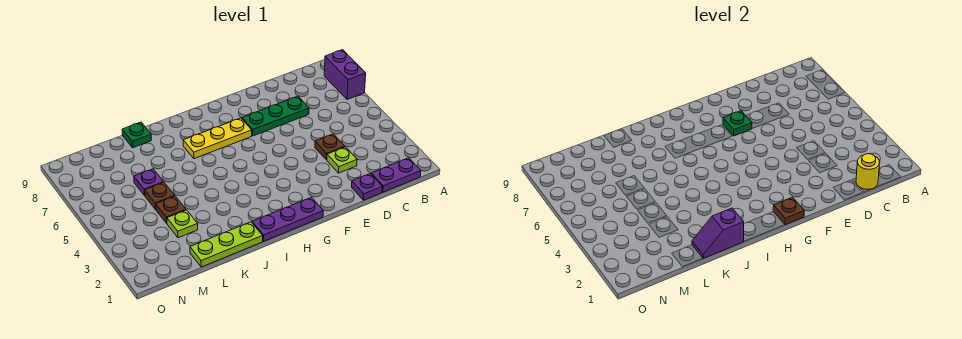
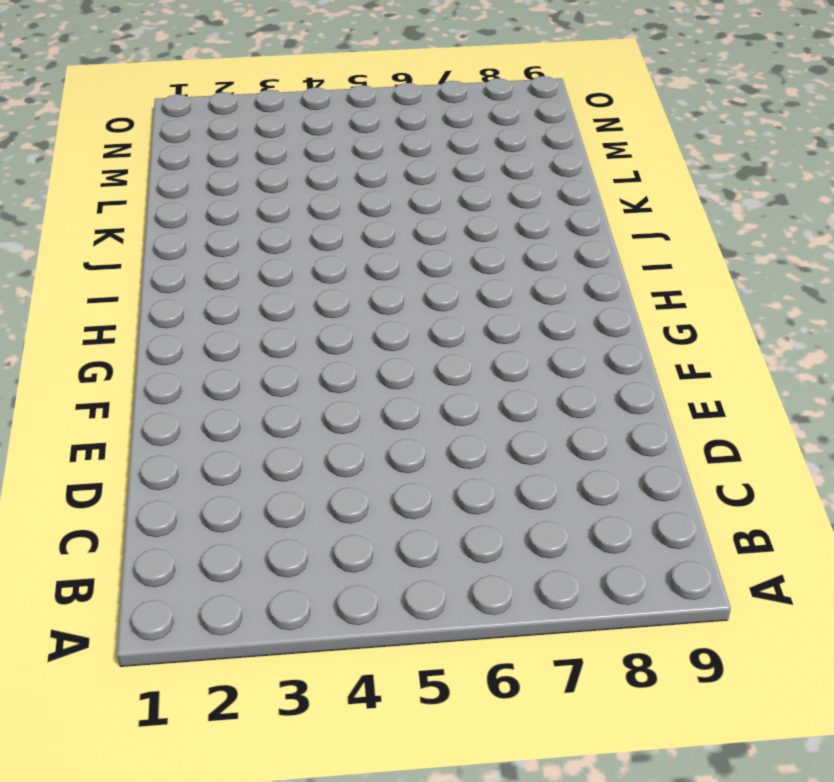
none -> purple 1x2 brick [324,50,366,100]
none -> purple 1x2 plate [371,158,421,192]
none -> purple 1x1 plate [352,174,382,200]

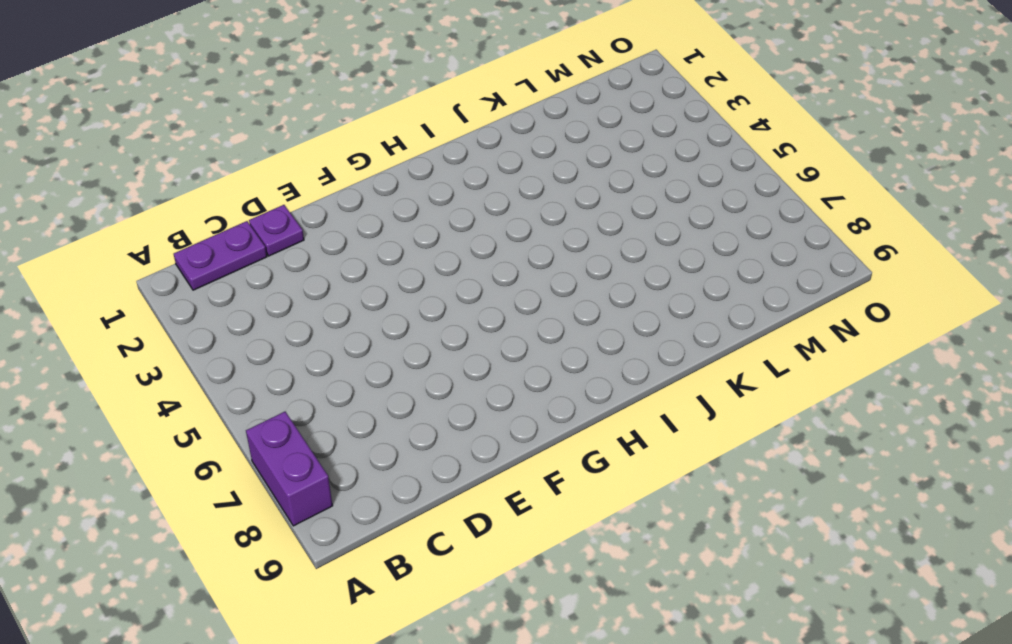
none -> lime 1x1 plate [327,147,357,173]
none -> brown 1x1 plate [315,134,345,160]
none -> green 1x3 plate [242,96,309,136]

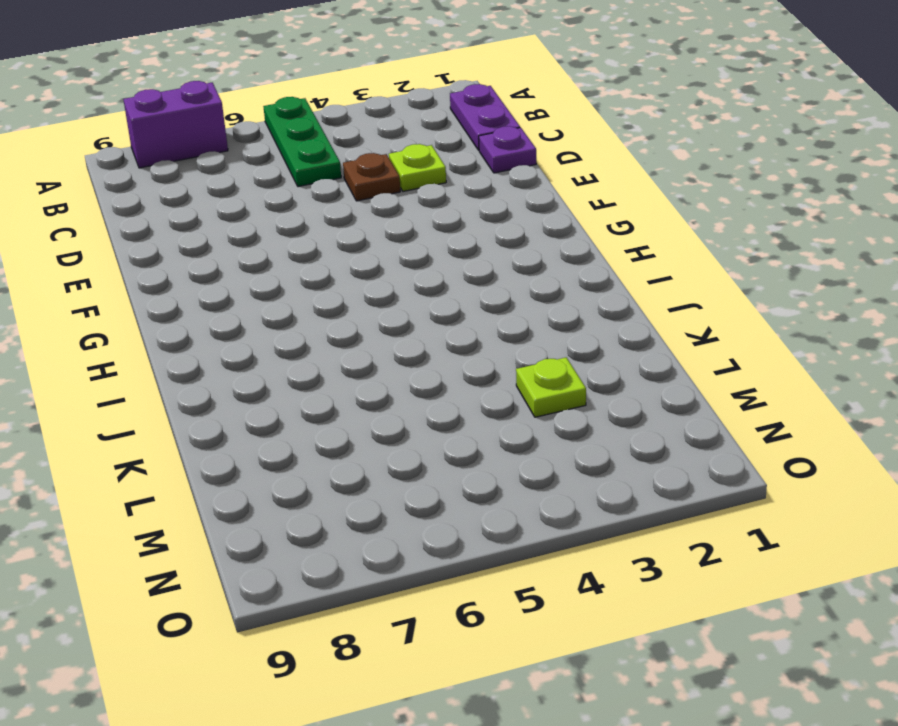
green 1x3 plate [263,97,341,187] -> green 1x3 plate moved to [242,96,309,136]
none -> purple 1x3 plate [252,197,323,241]
none -> yellow 1x3 plate [183,118,252,159]
none -> lime 1x3 plate [190,222,263,267]

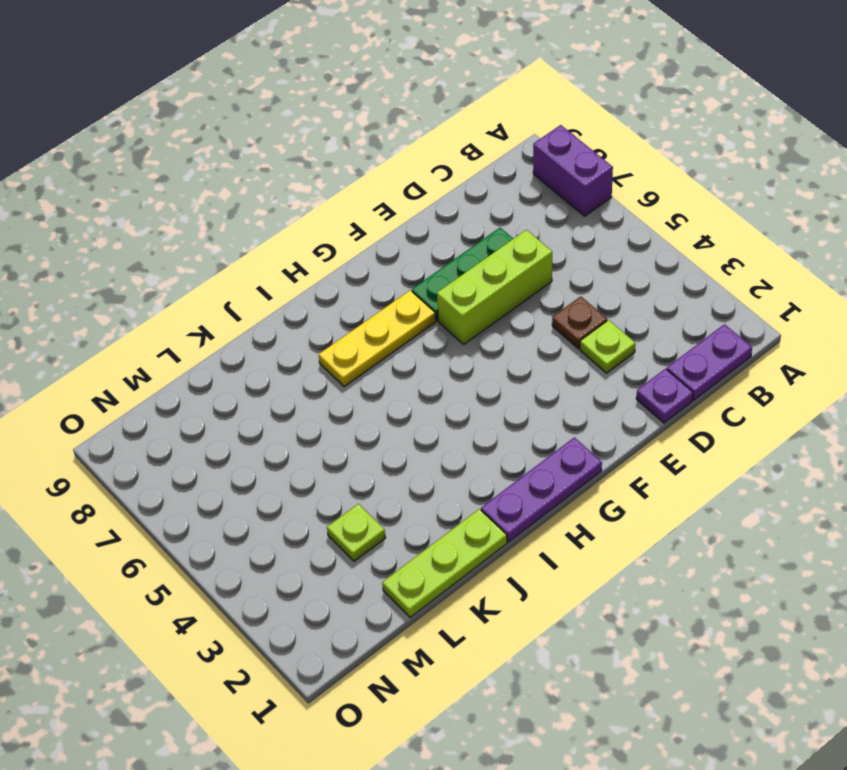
lime 1x3 brick [437,230,552,344] -> none
none -> green 1x1 plate [122,122,151,148]
none -> brown 1x1 plate [156,196,186,223]
none -> brown 1x1 plate [145,183,175,209]

